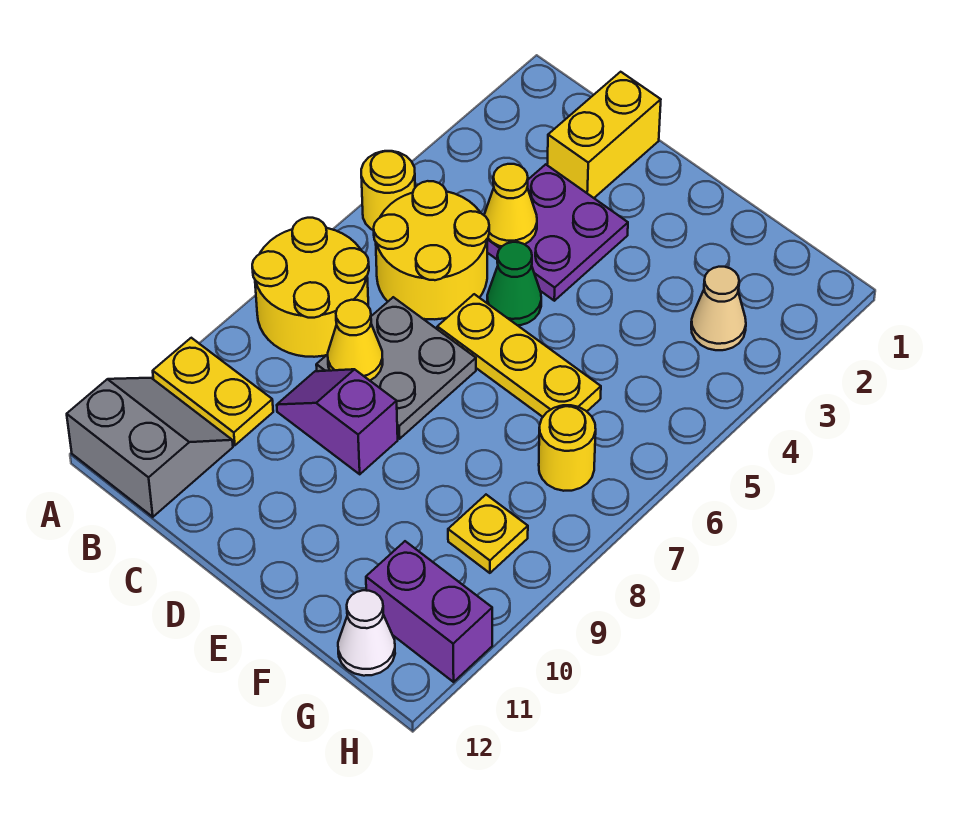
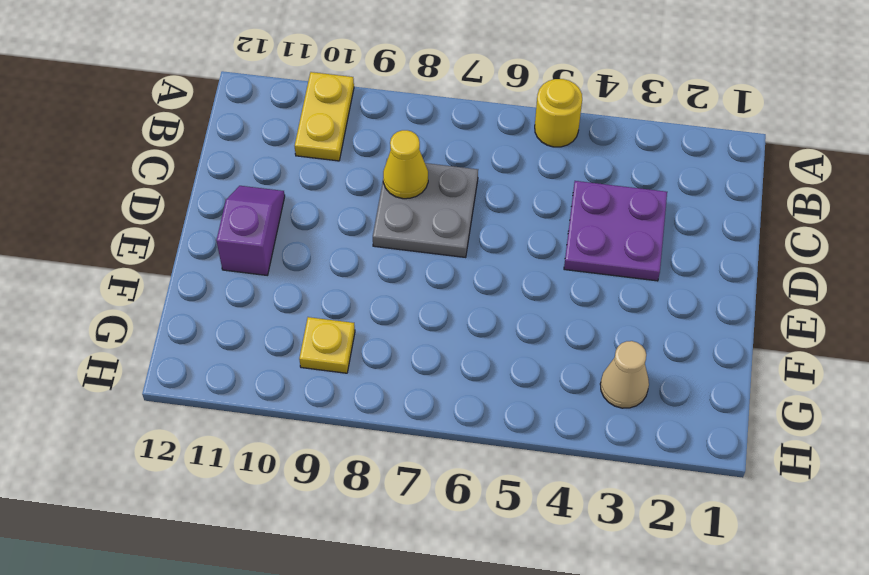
purple 1x2 slope [216,186,285,275] -> purple 1x2 slope moved to [277,369,398,474]
none -> yellow 2x2 round brick [252,218,369,357]
none -> grey 2x2 slope [67,378,233,517]
none -> yellow 2x2 round brick [374,181,489,319]

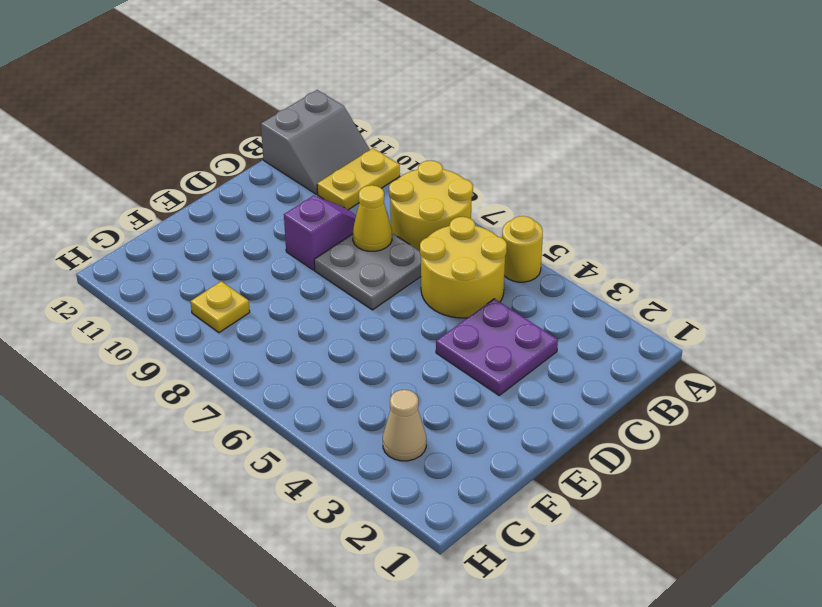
none -> yellow 1x2 brick [547,72,661,198]
none -> green 1x1 cone [487,242,541,325]
none -> yellow 1x3 plate [437,294,601,417]

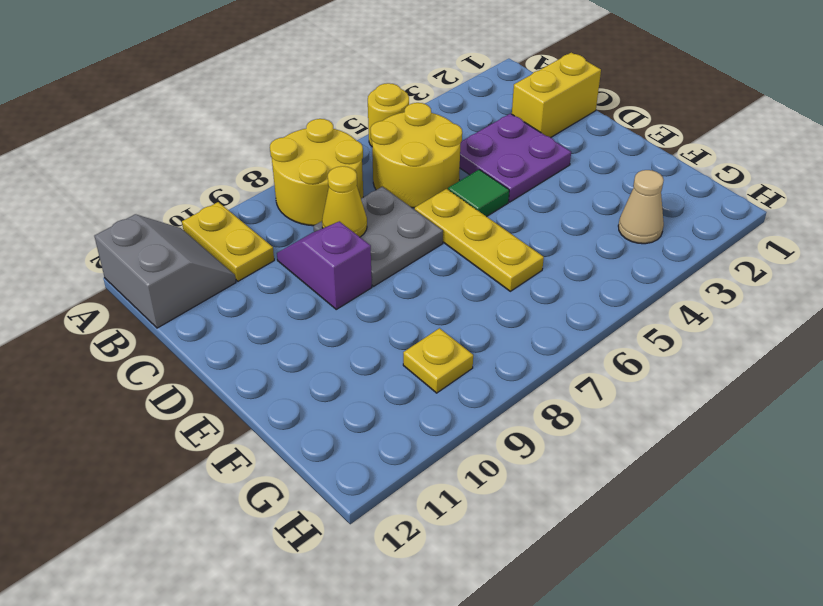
green 1x1 tile [448,170,509,217] -> green 1x1 cone [487,242,541,325]
none -> yellow 1x1 round brick [539,405,596,491]
none -> purple 1x2 brick [366,541,492,682]
none -> white 1x1 cone [338,590,395,676]

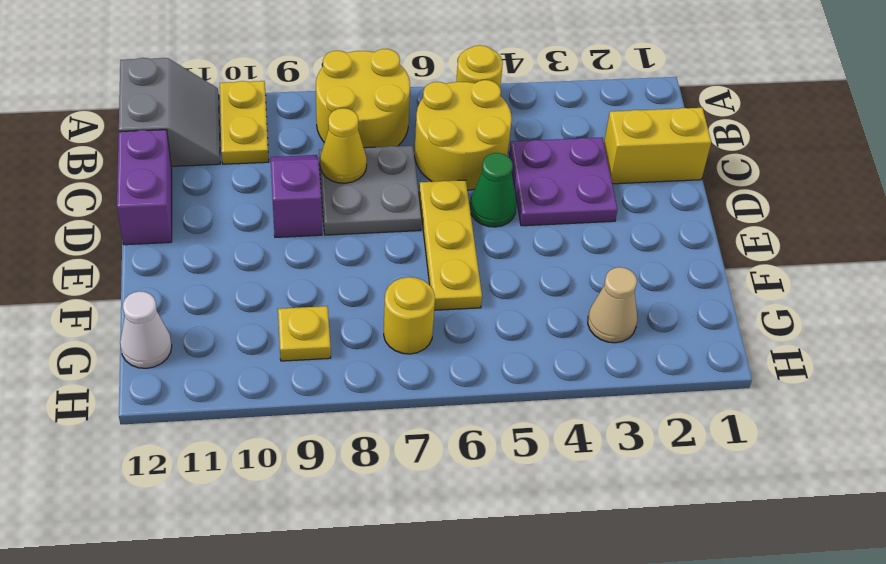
purple 1x2 brick [117,130,172,245] -> purple 1x2 brick moved to [366,541,492,682]
none -> yellow 1x1 cone [484,164,537,246]

